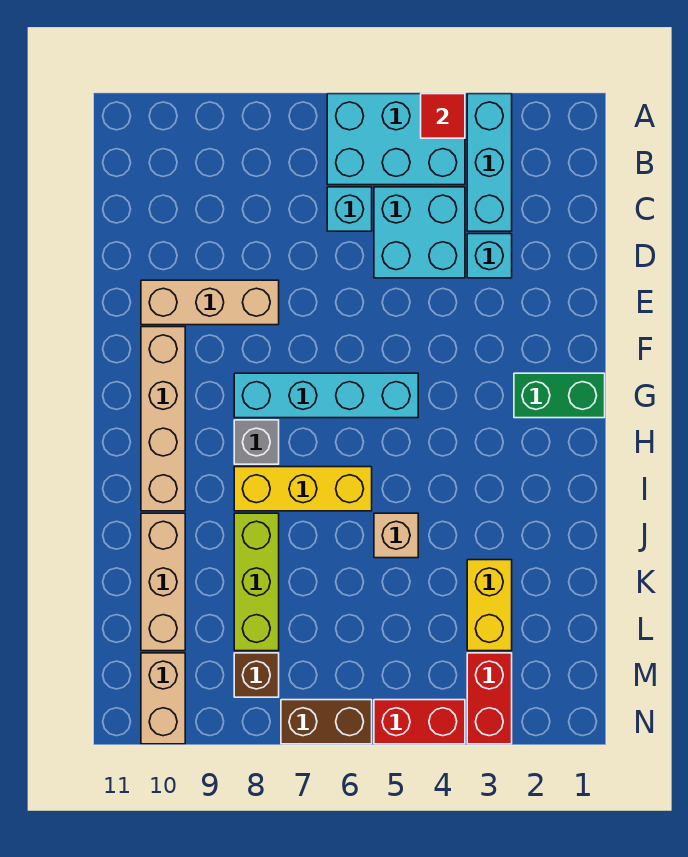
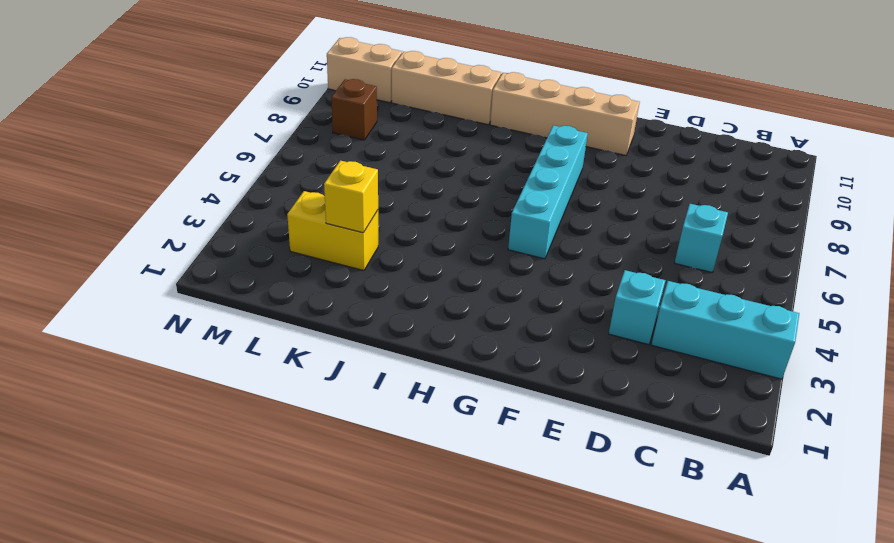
yellow 1x1 brick [324,161,378,233] -> none
none -> cyan 2x3 brick [327,94,465,185]
none -> cyan 2x2 brick [374,187,465,278]
none -> tan 1x3 brick [141,280,279,325]

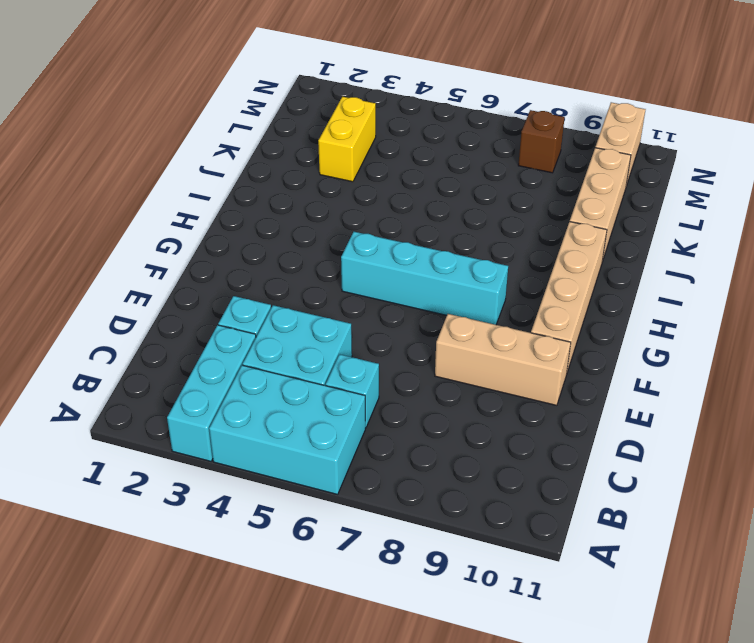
none -> green 1x2 brick [514,373,605,418]
none -> grey 1x1 brick [234,420,279,464]
none -> yellow 1x3 brick [234,467,372,511]

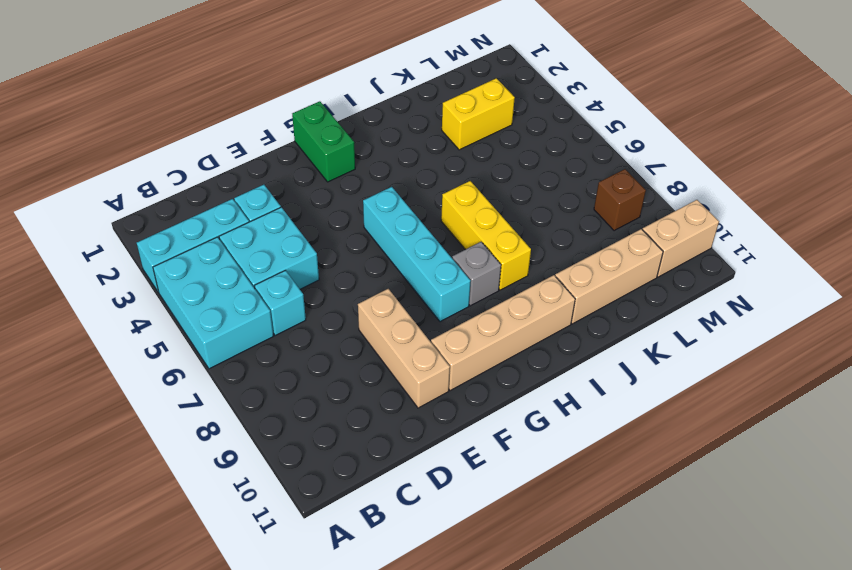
none -> tan 1x1 brick [374,513,418,558]
none -> lime 1x3 brick [234,513,279,651]
none -> red 1x2 brick [467,653,512,744]

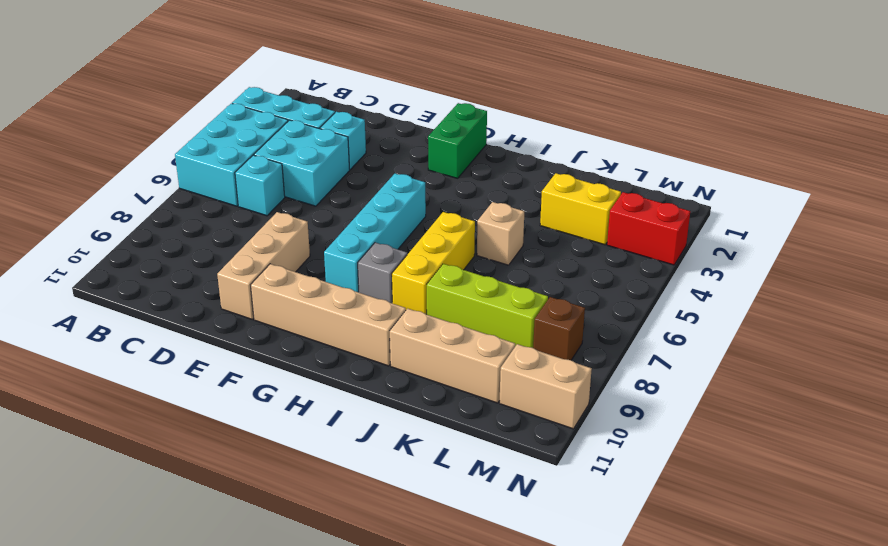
none -> red 1x2 brick [374,700,465,744]
none -> brown 1x2 brick [281,700,372,744]
none -> red 1x1 tile [421,94,465,138]

